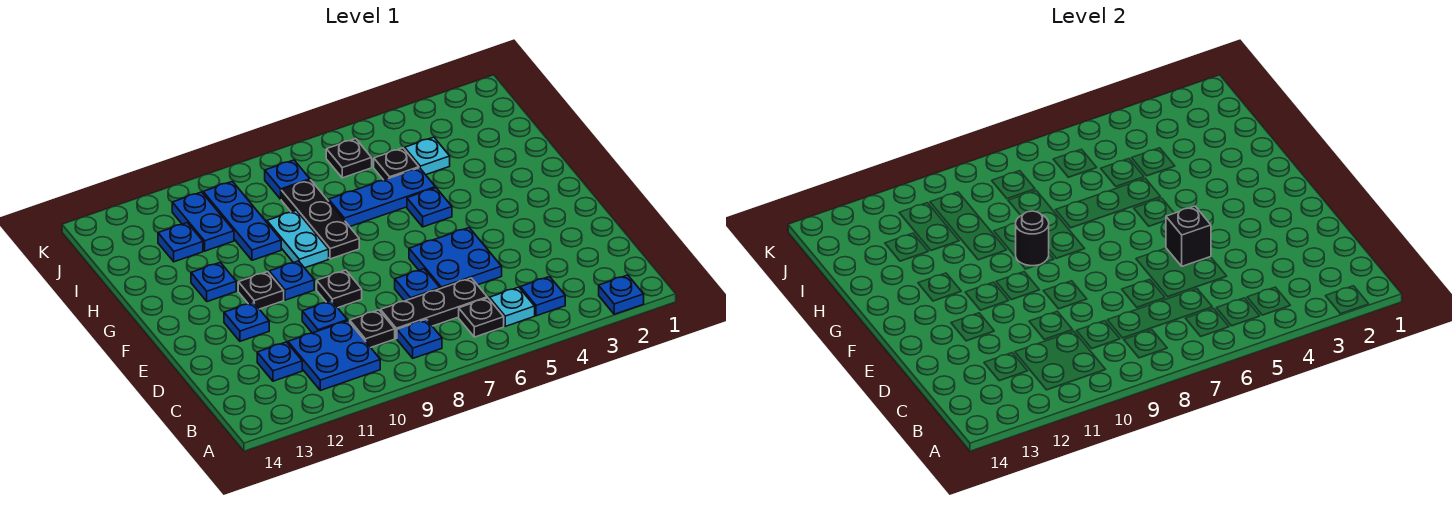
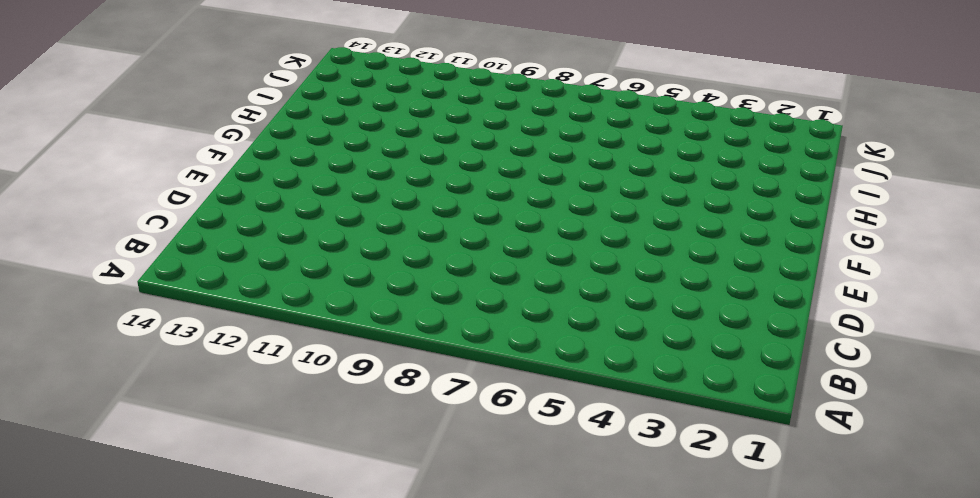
none -> blue 1x1 plate [599,275,644,314]
none -> blue 1x1 plate [520,277,565,316]
none -> cyan 1x1 plate [490,287,535,326]
none -> black 1x1 plate [459,298,504,337]

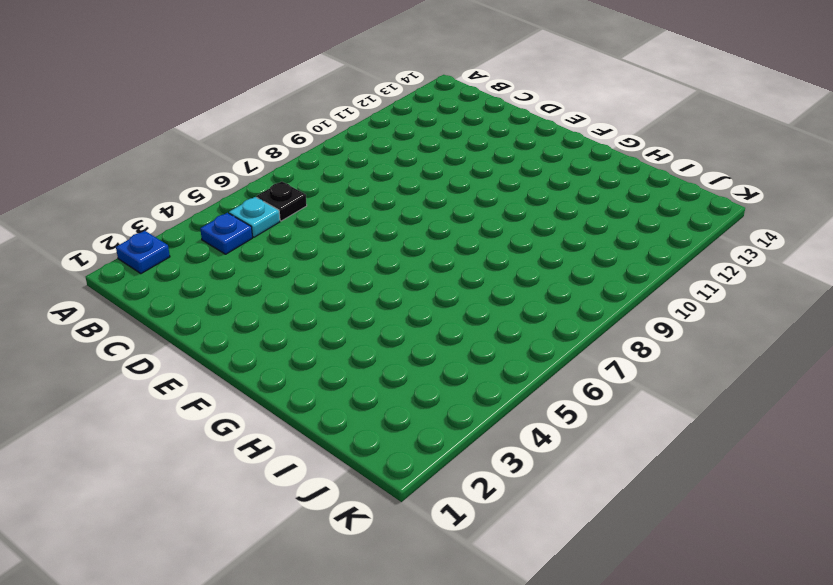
none -> blue 1x1 plate [397,319,442,358]
none -> blue 2x2 plate [288,321,380,390]
none -> black 1x3 plate [381,278,487,339]
none -> black 1x1 plate [350,310,395,347]

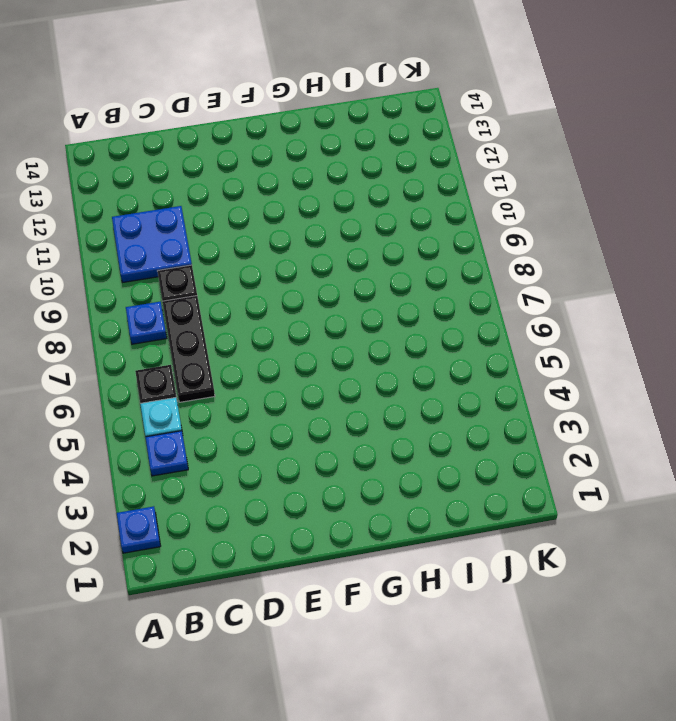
none -> blue 1x1 plate [257,342,302,381]
none -> blue 2x2 plate [409,228,502,289]
none -> blue 1x1 plate [395,269,440,301]
none -> blue 1x1 plate [302,301,347,333]

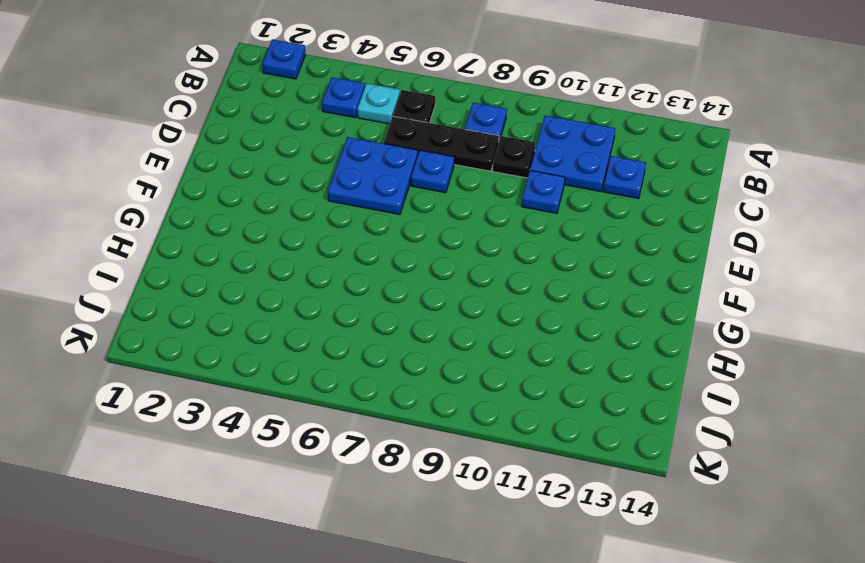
none -> black 1x1 plate [317,270,362,308]
none -> blue 1x1 plate [224,302,269,341]
none -> blue 1x1 plate [269,261,314,300]
none -> black 1x1 plate [238,272,284,309]

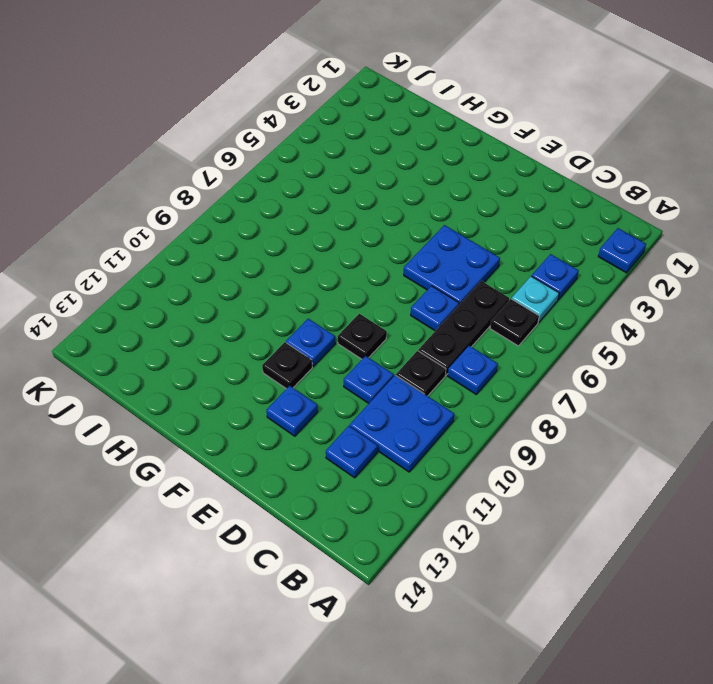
none -> blue 1x1 plate [407,188,452,227]
none -> black 1x3 plate [281,180,359,259]
none -> cyan 1x2 plate [267,211,329,268]
none -> blue 1x1 plate [191,262,236,302]

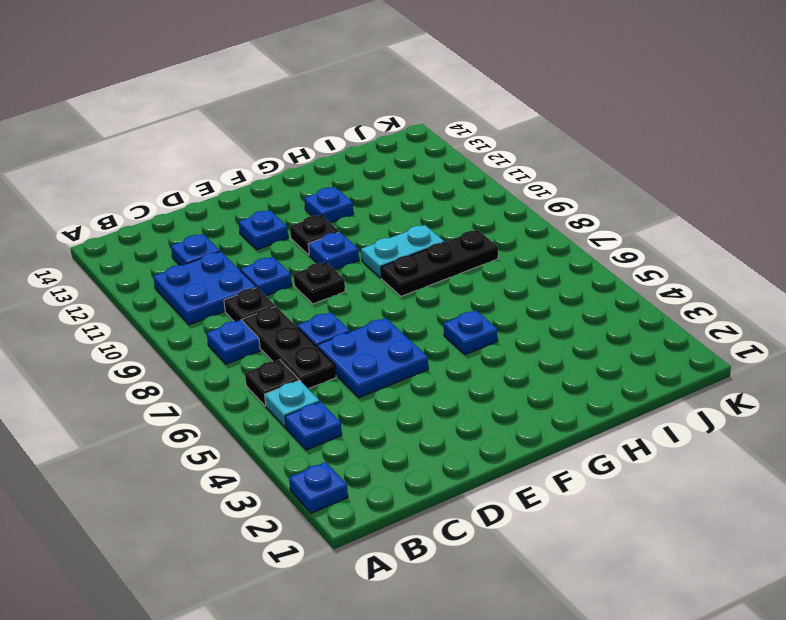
none -> blue 1x3 plate [329,168,435,227]
none -> blue 1x3 plate [203,181,281,260]
none -> cyan 1x1 plate [405,137,450,175]
none -> black 1x1 plate [374,148,419,180]

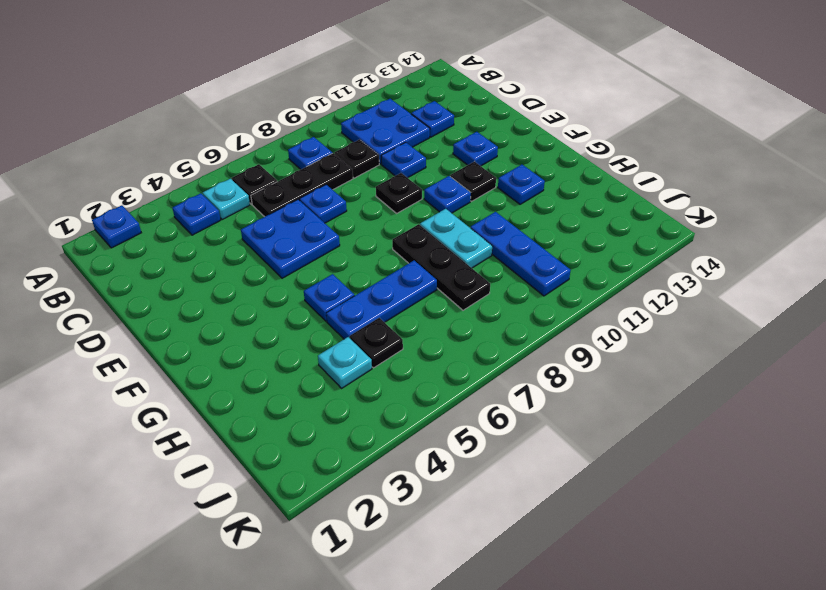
none -> blue 1x2 plate [172,192,234,251]
none -> blue 1x1 plate [158,223,203,262]
none -> black 1x1 plate [326,139,372,178]
none -> blue 1x1 plate [265,160,310,199]

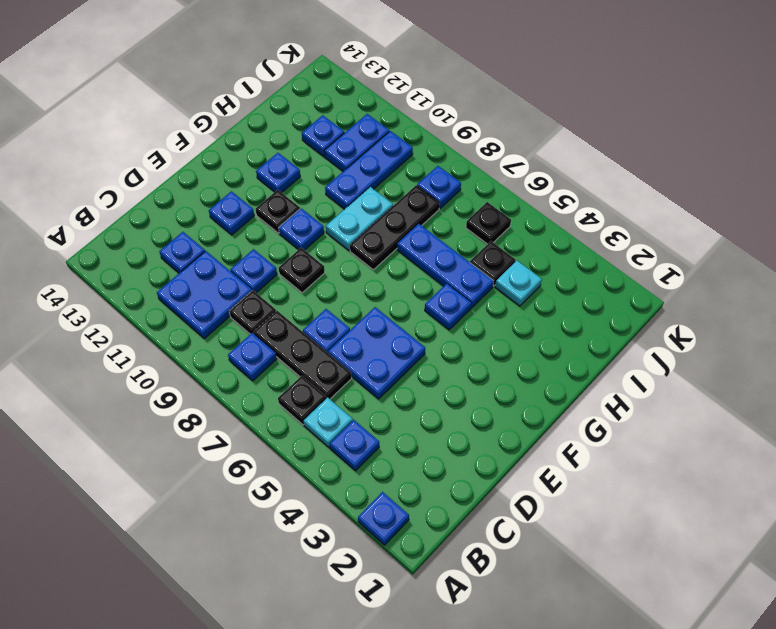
none -> black 1x1 brick [1166,206,1211,266]
none -> black 1x1 round brick [1016,211,1049,266]

